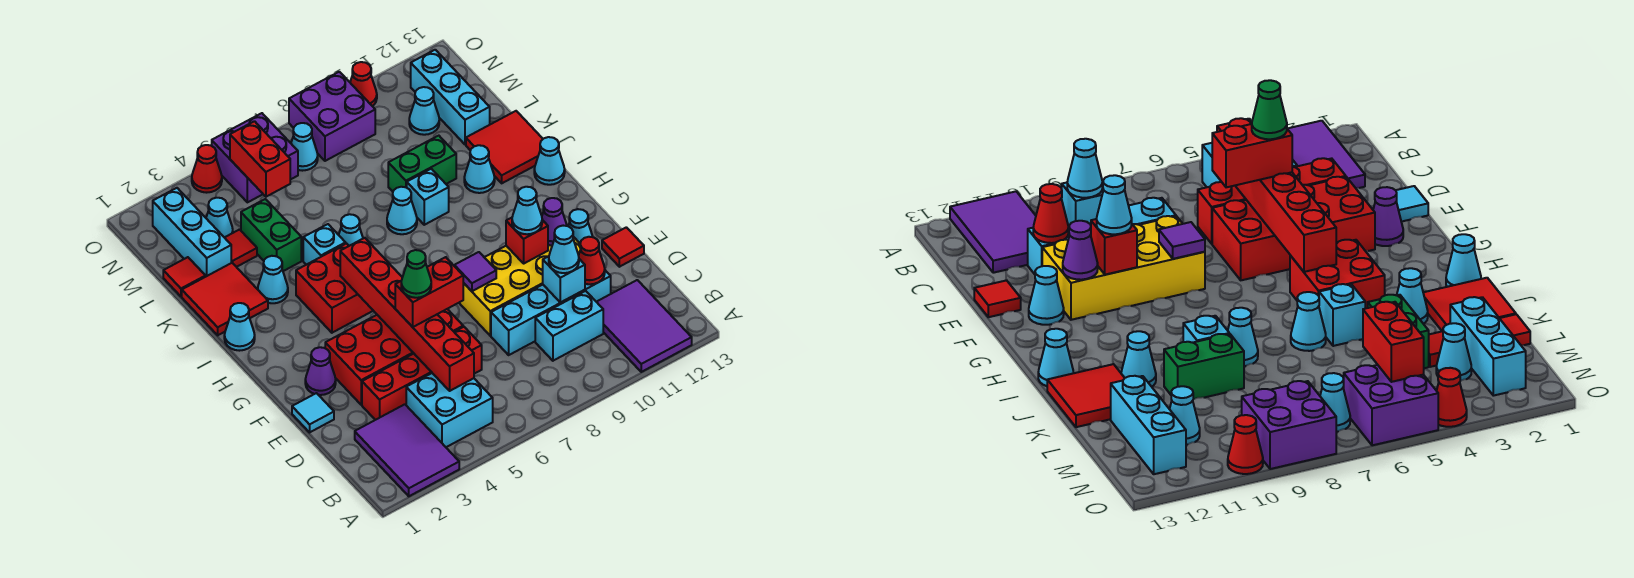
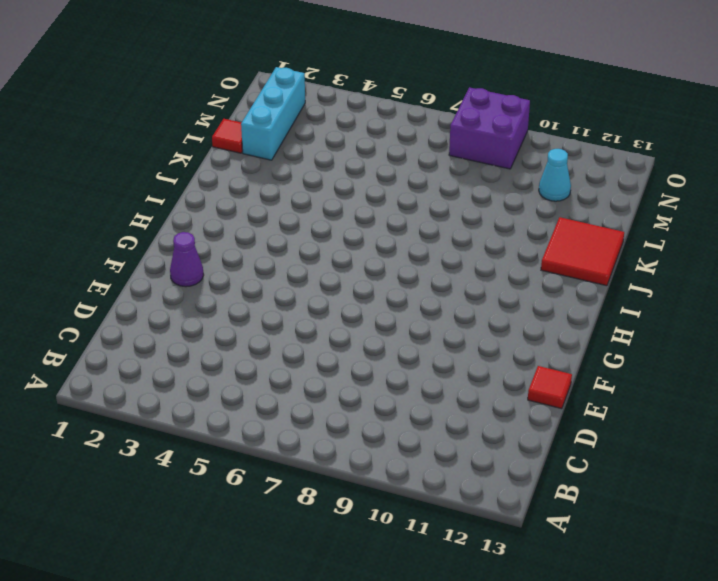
none -> purple 2x3 tile [355,404,459,496]
none -> purple 2x3 tile [597,280,692,372]
none -> cyan 2x2 brick [406,373,493,447]
none -> cyan 1x2 brick [535,291,603,361]

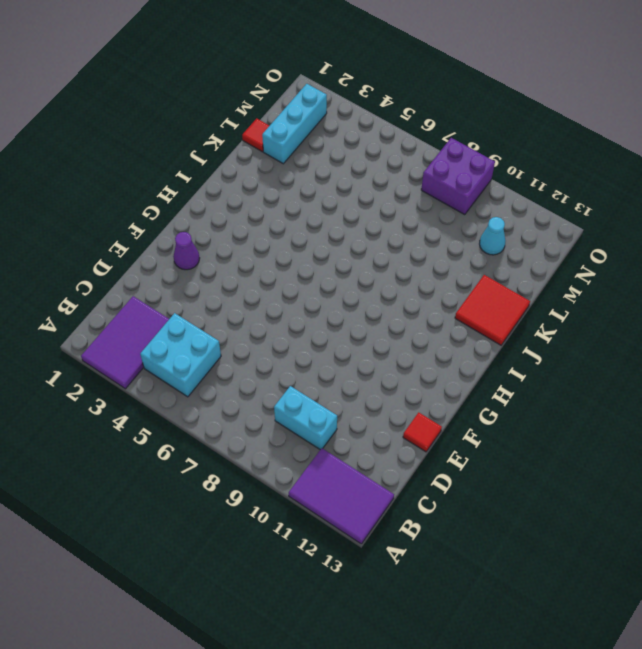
purple 2x3 tile [289,448,394,544] -> purple 2x3 tile turned to [597,280,692,372]
none -> red 1x4 brick [362,327,482,420]
none -> cyan 1x4 brick [491,270,611,355]
none -> cyan 1x1 tile [292,393,334,432]
none -> red 2x4 brick [325,309,463,405]

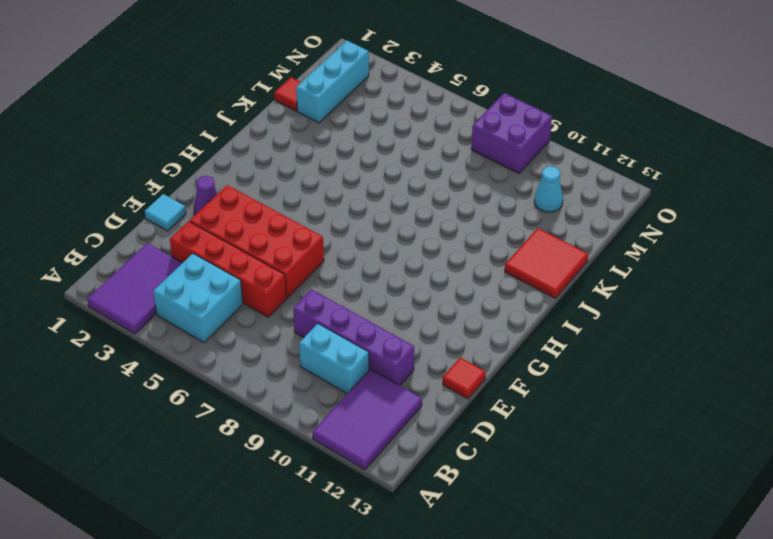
purple 1x4 brick [293,289,414,386] -> cyan 1x4 brick [491,270,611,355]
none -> yellow 2x4 brick [459,237,580,336]
none -> cyan 1x1 cone [568,209,593,243]
none -> red 2x2 brick [296,243,373,333]
none -> cyan 1x1 cone [224,303,255,351]

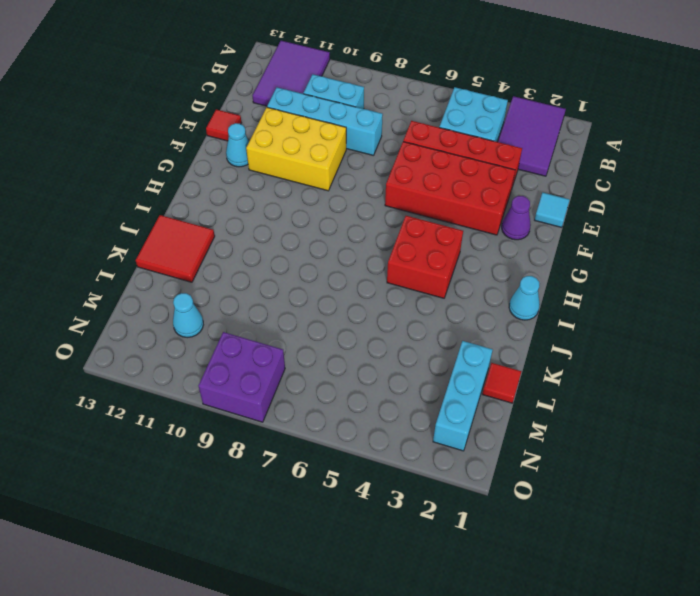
yellow 2x3 brick [246,107,346,191] -> yellow 2x4 brick [459,237,580,336]
none -> cyan 1x1 cone [534,137,565,185]
none -> red 2x2 tile [182,263,268,335]
none -> cyan 1x1 cone [258,256,288,303]
none -> cyan 1x1 brick [303,224,346,265]

